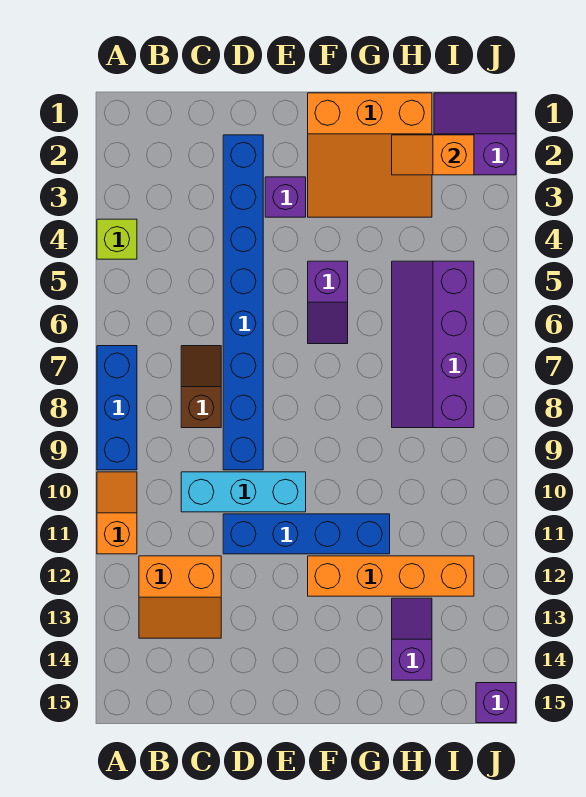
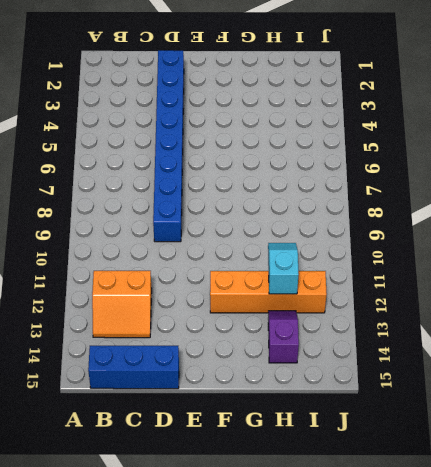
blue 1x3 brick [88,346,179,389] -> blue 1x3 brick turned to [97,346,137,470]
cyan 1x2 slope [268,243,299,294] -> none
none -> lime 1x1 brick [97,219,137,259]
none -> orange 1x2 slope [97,472,137,554]
none -> brown 1x2 slope [181,346,221,428]

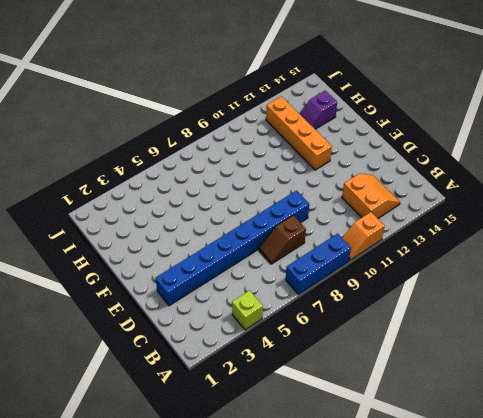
none -> cyan 1x3 brick [181,472,306,512]
none -> blue 1x4 brick [223,514,390,554]
none -> purple 1x1 brick [265,177,306,217]

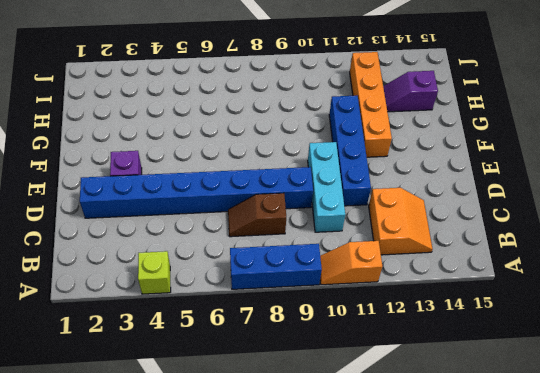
none -> orange 3x3 slope [308,93,432,217]
none -> purple 1x2 slope [308,261,348,344]
none -> purple 2x4 slope [392,261,474,428]

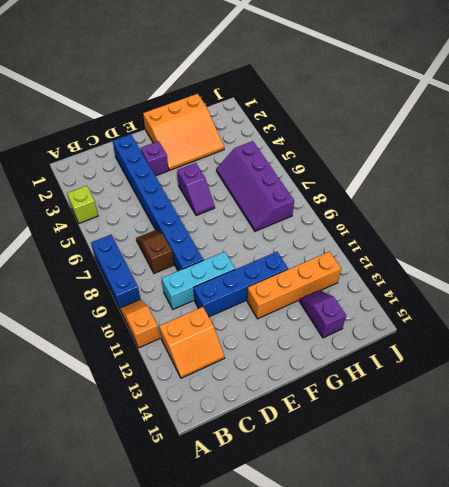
none -> purple 2x2 slope [434,93,516,175]
none -> purple 1x1 brick [476,683,516,723]
none -> orange 1x2 slope [392,135,474,175]

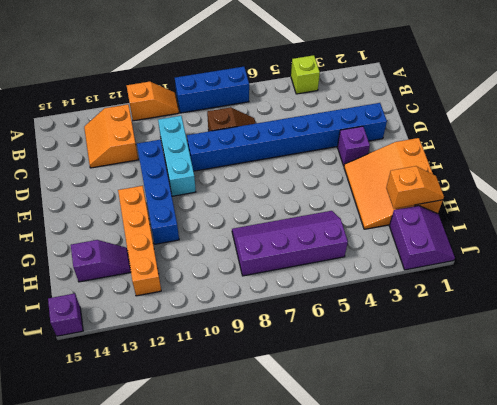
orange 1x2 slope [386,166,444,209] -> orange 1x2 slope turned to [392,135,474,175]
none -> purple 1x2 slope [308,261,348,344]

